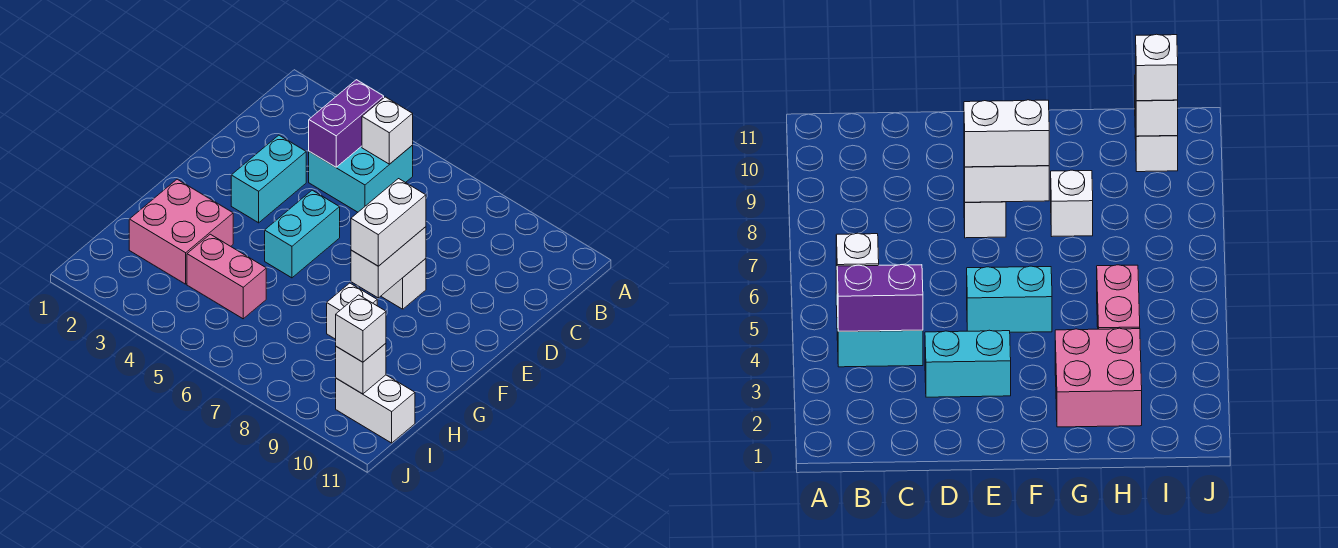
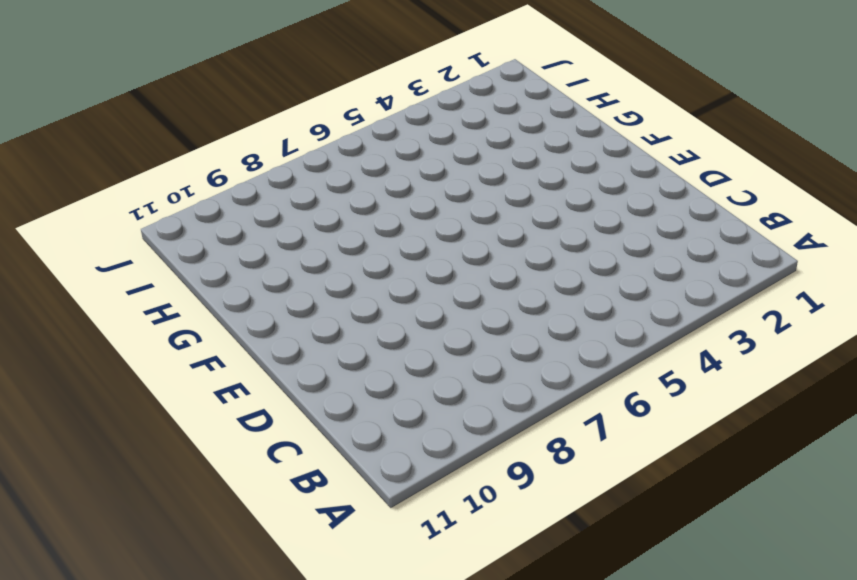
none -> cyan 2x2 brick [309,145,413,212]
none -> cyan 1x2 brick [231,135,306,223]
none -> cyan 1x2 brick [265,190,340,278]

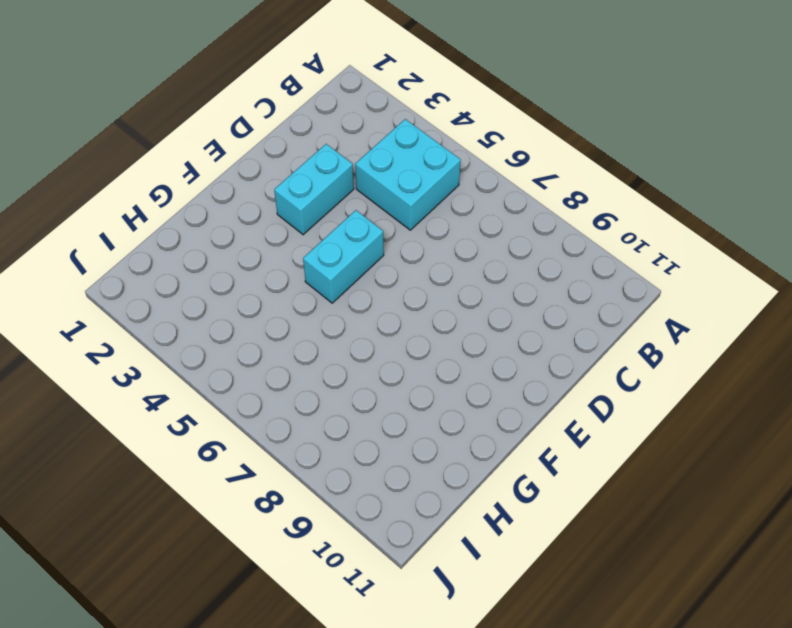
none -> white 1x1 brick [381,259,426,309]
none -> pink 2x2 brick [129,179,233,284]
none -> white 1x1 brick [327,283,377,339]

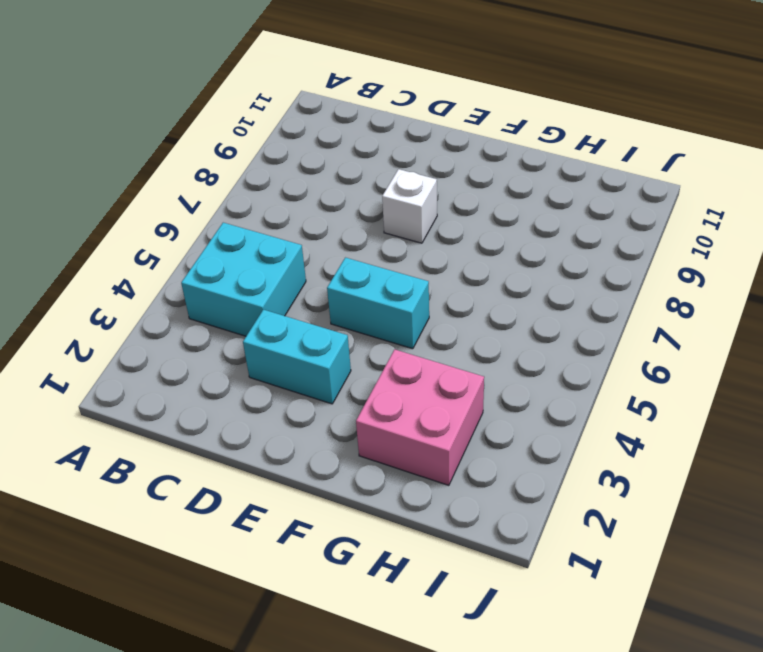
none -> white 1x1 brick [327,283,377,339]
none -> pink 1x2 brick [187,234,266,319]
none -> white 1x2 brick [336,375,415,443]

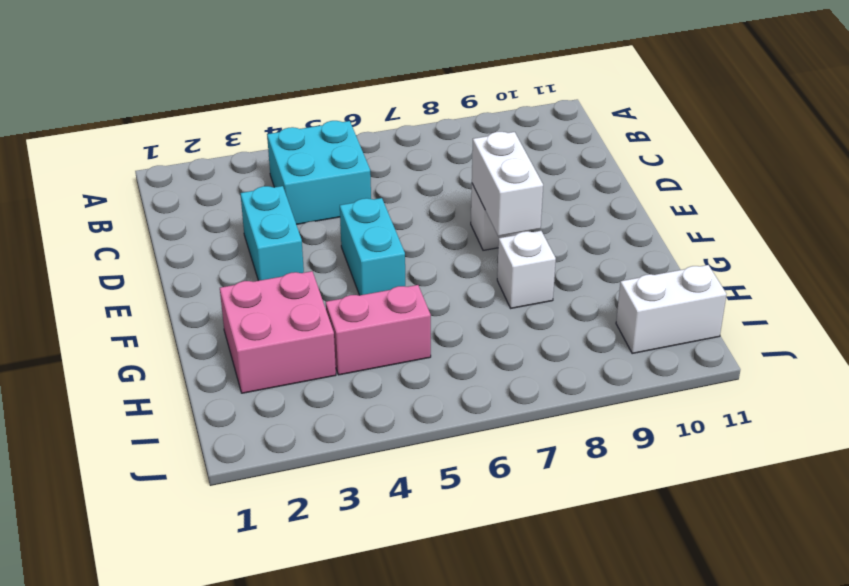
none -> purple 1x2 brick [309,80,384,167]
none -> white 1x1 brick [362,97,413,164]
none -> white 1x1 brick [336,343,386,394]

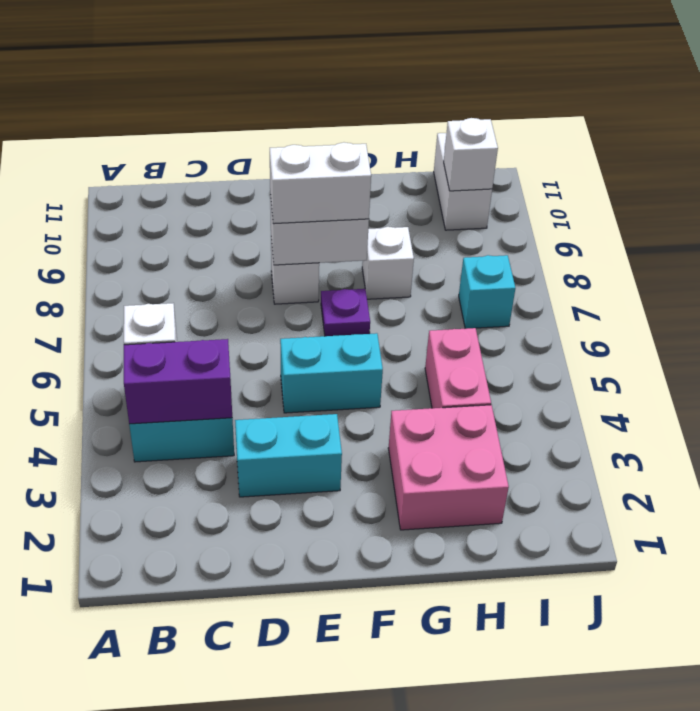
purple 1x1 plate [321,289,370,336] -> none
cyan 1x1 brick [459,255,515,329] -> none
none -> white 1x1 brick [336,295,386,362]

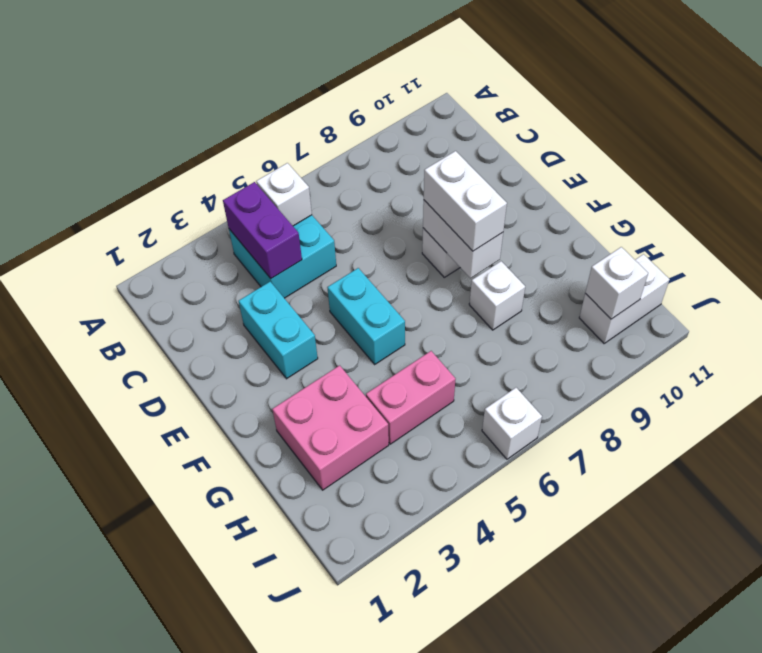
white 1x1 brick [482,388,542,459] -> white 1x1 brick moved to [336,295,386,362]

